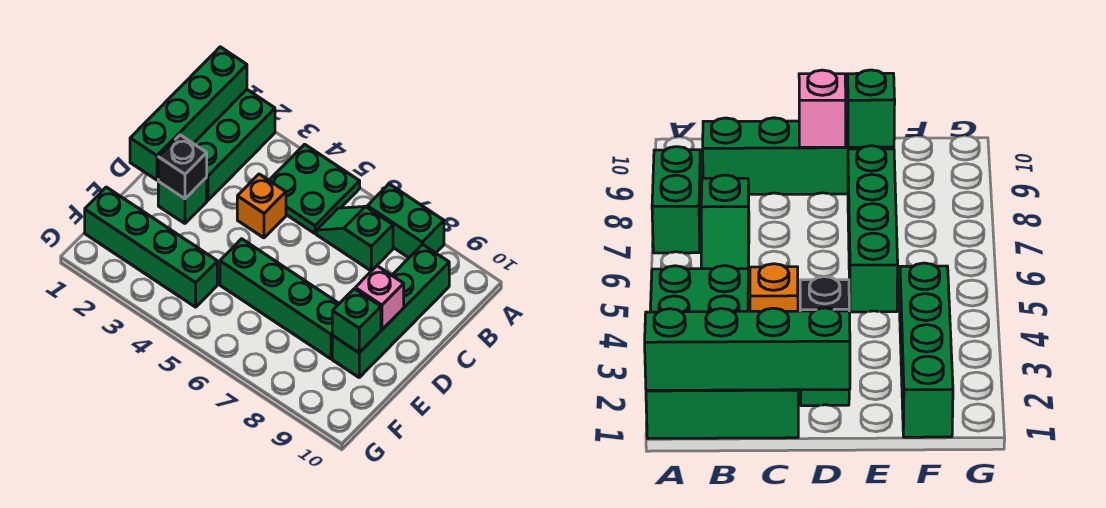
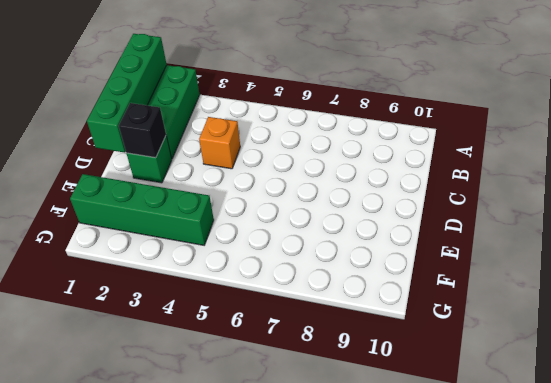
none -> green 2x2 plate [269,144,360,233]
none -> green 1x2 brick [367,184,444,258]
none -> green 1x2 slope [316,206,393,271]

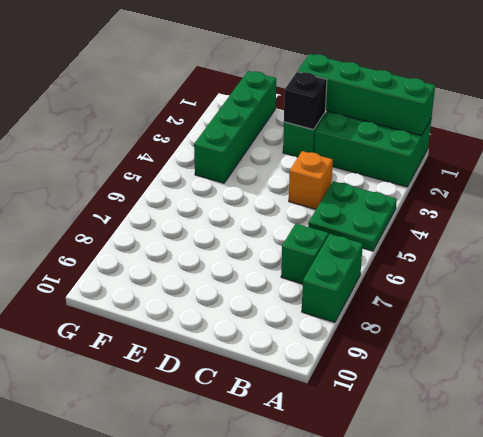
none -> green 1x4 brick [332,244,449,377]
none -> green 1x4 brick [220,239,339,359]
none -> pink 1x1 brick [355,266,404,330]

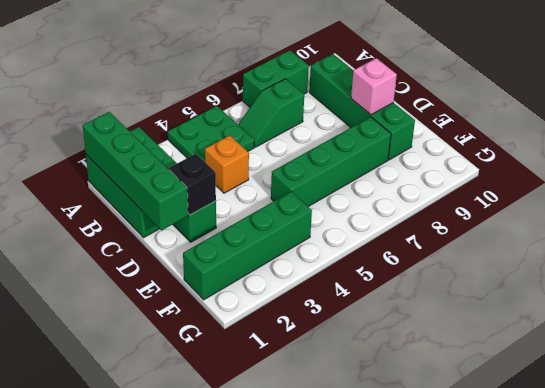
none -> green 1x1 brick [332,289,381,353]

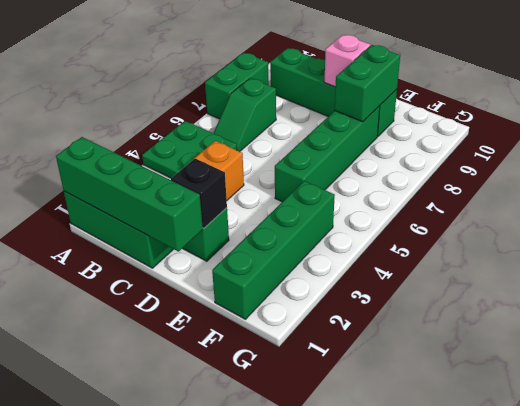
green 1x2 brick [335,45,400,122] -> green 1x1 brick [332,289,381,353]

